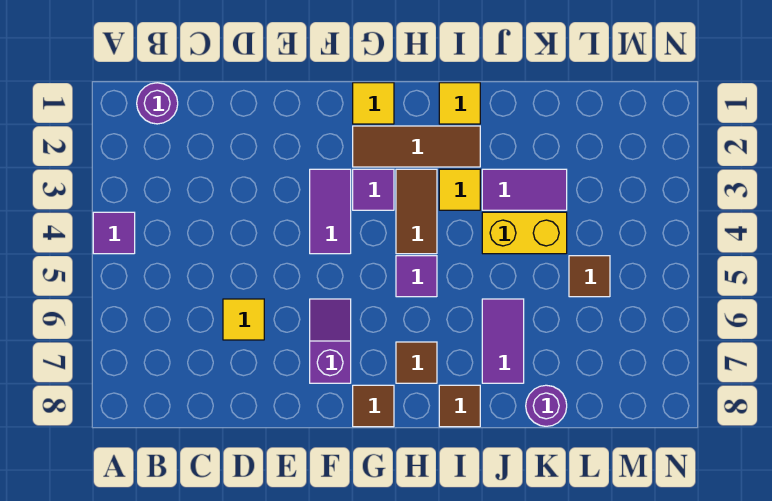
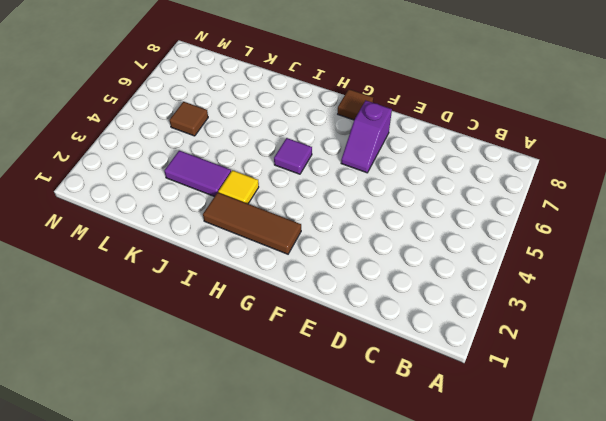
none -> purple 1x1 tile [93,212,135,254]
none -> purple 1x1 round brick [137,83,178,124]
none -> yellow 1x1 tile [223,299,264,340]

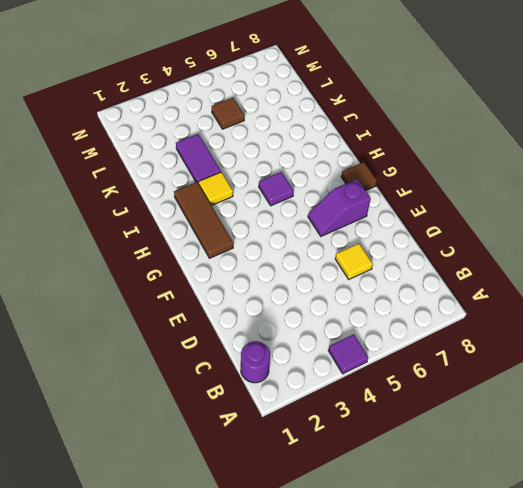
none -> purple 1x2 tile [310,169,351,254]
none -> yellow 1x1 tile [353,83,394,124]
none -> purple 1x1 tile [353,169,394,210]

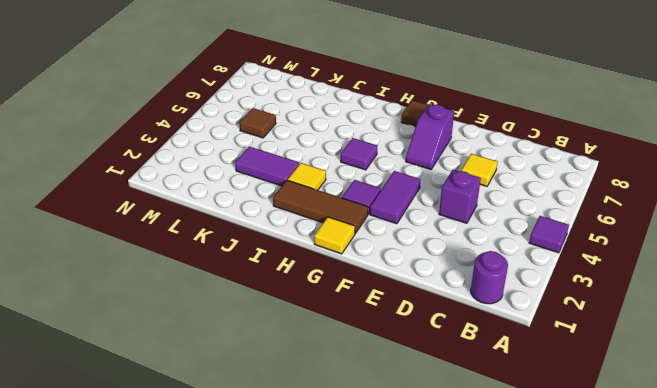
purple 1x1 brick [439,170,481,223] -> none
none -> brown 1x2 tile [396,169,437,254]
none -> brown 1x1 tile [396,342,437,383]
none -> yellow 1x1 tile [439,83,480,124]

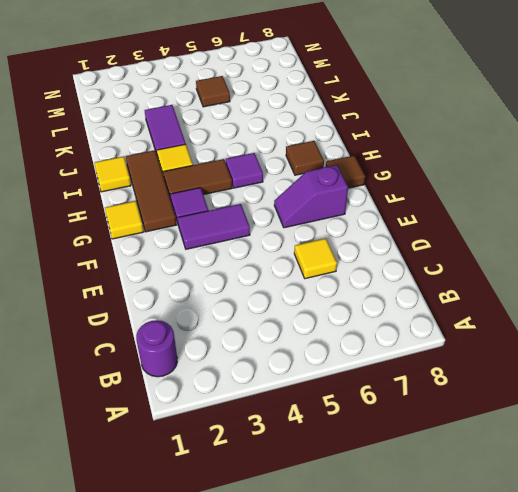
none -> purple 1x1 tile [93,212,135,254]
none -> brown 1x1 tile [439,385,480,427]
none -> yellow 1x2 brick [482,212,567,254]

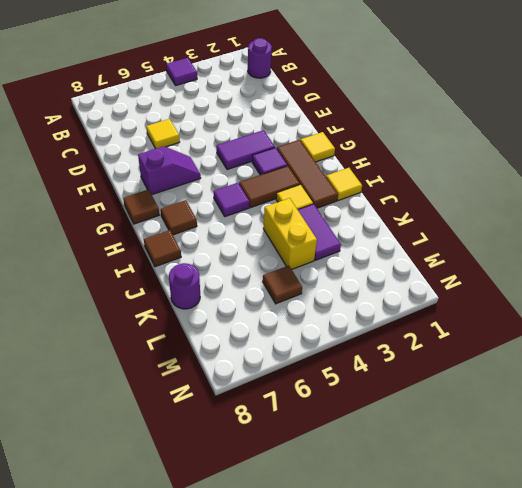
none -> purple 1x2 tile [482,299,524,383]

